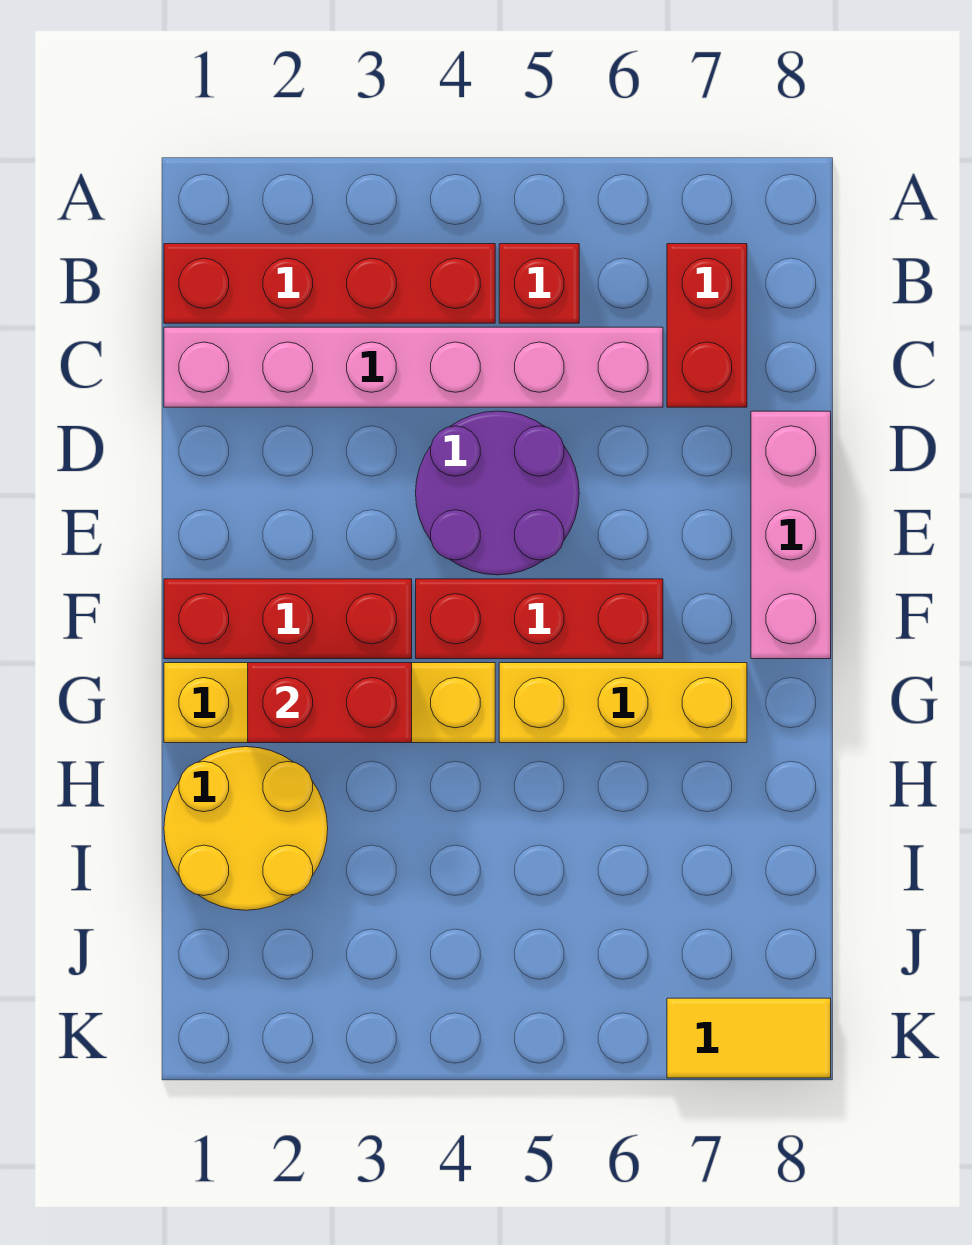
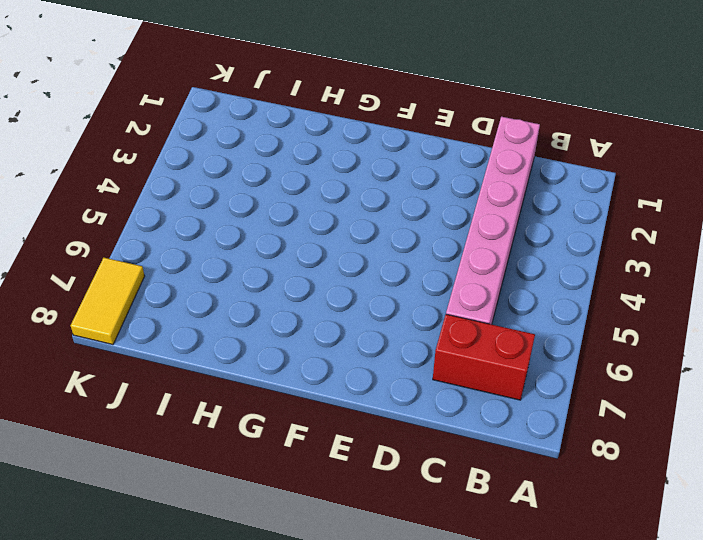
none -> red 1x4 brick [164,244,495,323]
none -> red 1x1 brick [499,244,579,323]
none -> purple 2x2 round brick [416,411,579,575]

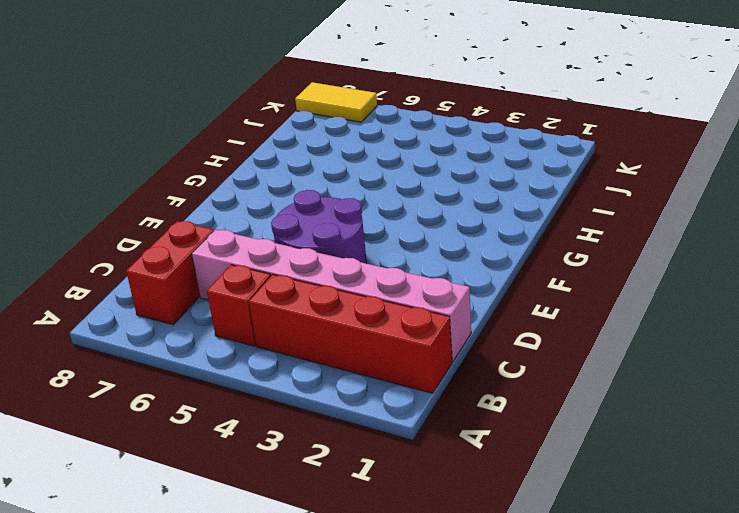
none -> pink 1x3 brick [751,411,831,659]
none -> red 1x3 brick [164,579,412,659]
none -> red 1x3 brick [416,579,663,659]

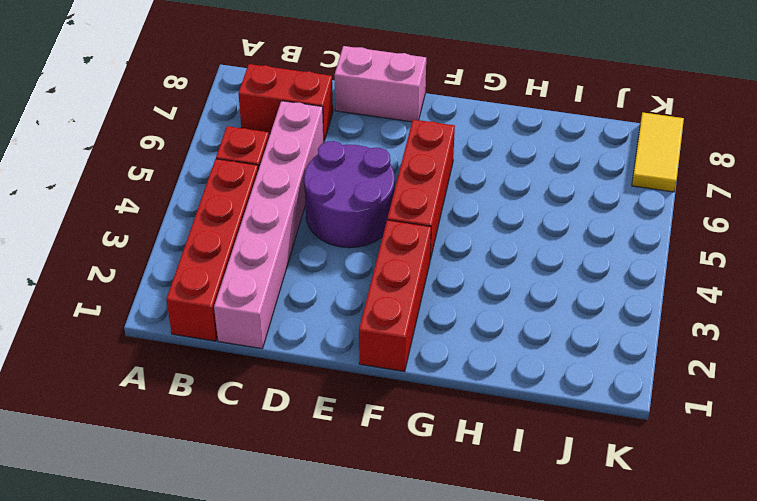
pink 1x2 brick [335,46,426,122] -> pink 1x3 brick [751,411,831,659]
none -> yellow 1x4 brick [164,663,495,743]
none -> yellow 1x3 brick [499,663,747,743]
none -> yellow 2x2 round brick [164,747,328,910]

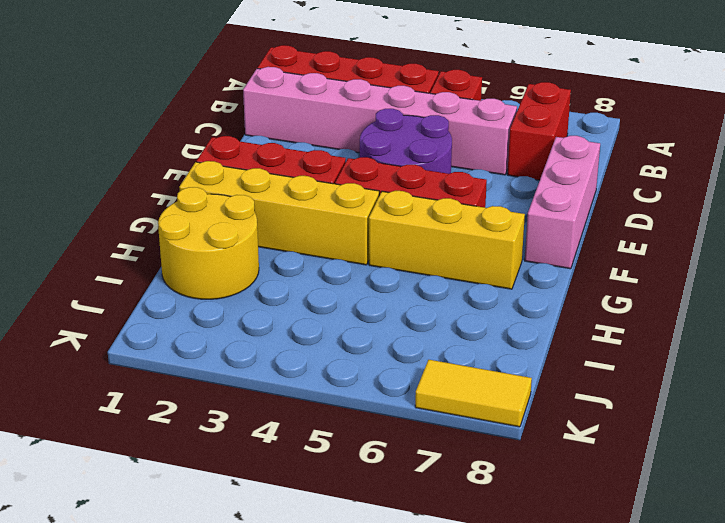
none -> red 1x2 brick [248,663,412,743]

